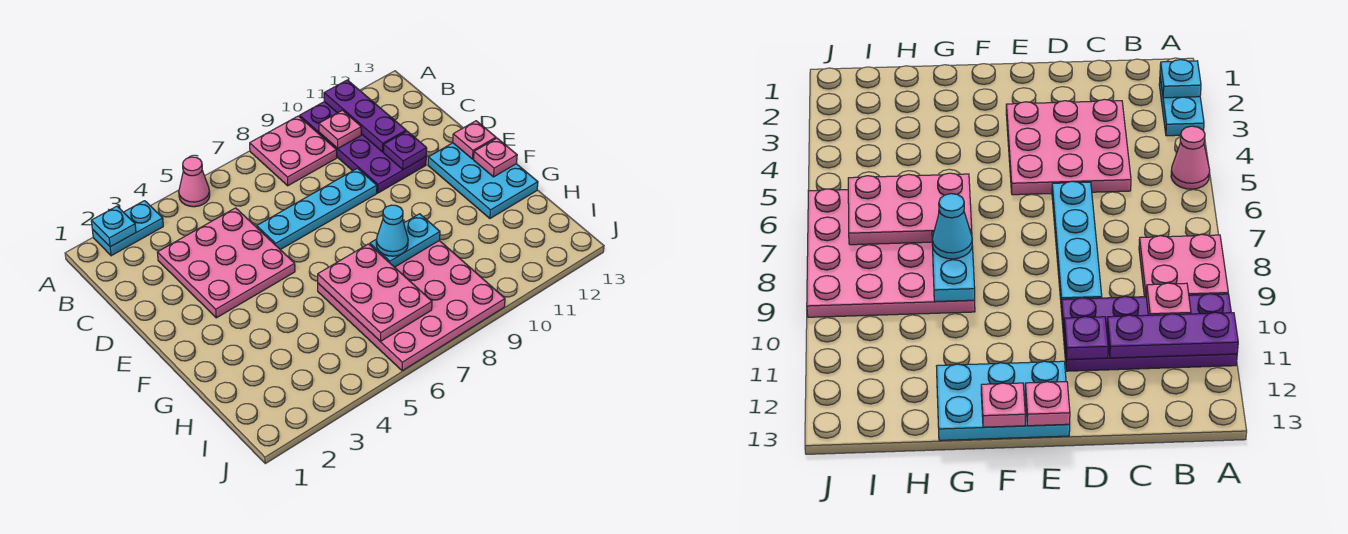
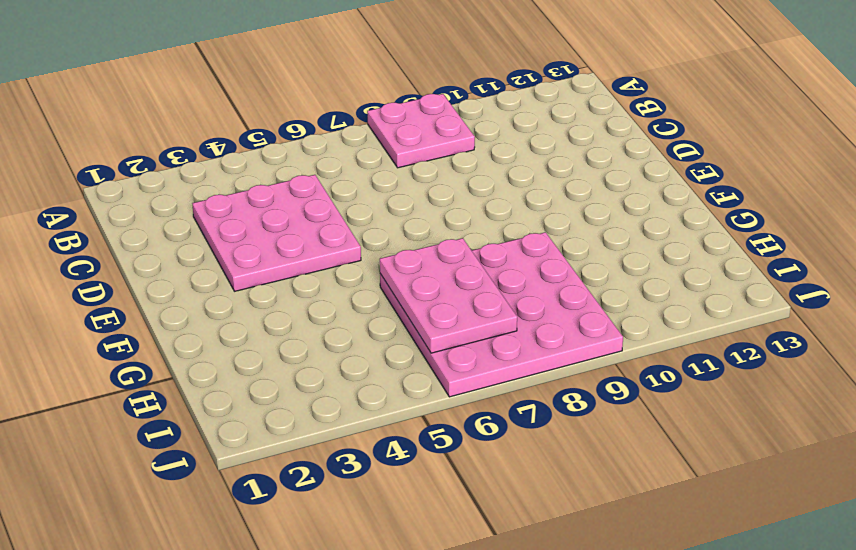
none -> cyan 1x2 plate [92,201,163,256]
none -> pink 1x1 cone [179,157,210,207]
none -> purple 2x4 plate [300,102,426,193]

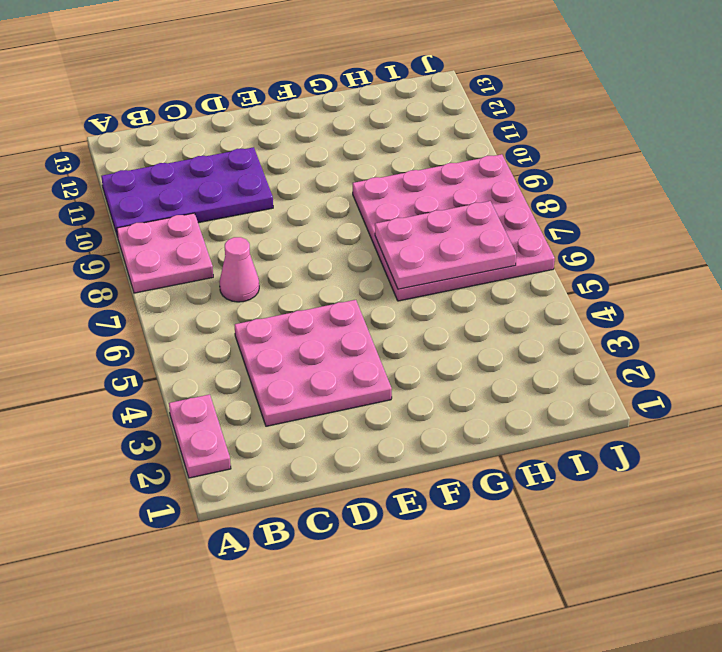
pink 1x2 plate [169,394,231,478] -> cyan 1x2 plate [92,201,163,256]
pink 1x1 cone [219,237,259,302] -> pink 1x1 cone moved to [179,157,210,207]
none -> cyan 1x4 plate [257,168,377,250]
none -> cyan 2x3 plate [428,143,538,218]
none -> cyan 1x1 plate [91,206,136,247]

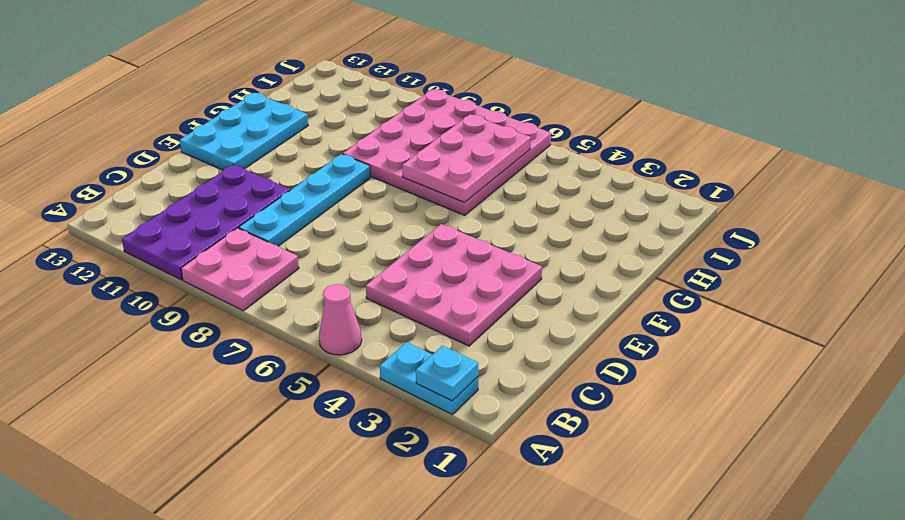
cyan 1x4 plate [239,154,371,246] -> cyan 1x4 plate turned to [257,168,377,250]
none -> purple 1x3 plate [324,80,406,152]
none -> pink 1x1 plate [319,110,361,148]
none -> purple 1x1 plate [384,131,427,170]

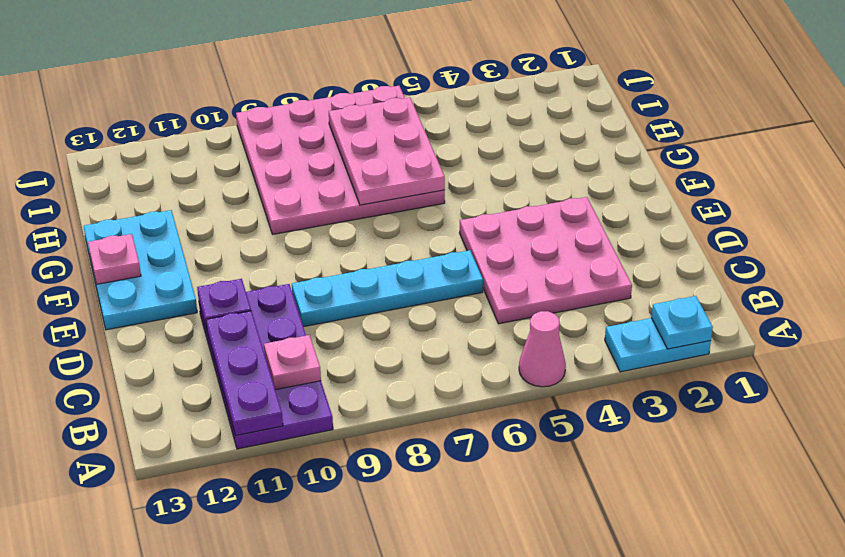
none -> pink 2x2 plate [250,116,337,186]
none -> pink 1x1 plate [453,121,496,159]
none -> cyan 1x2 plate [370,214,440,267]

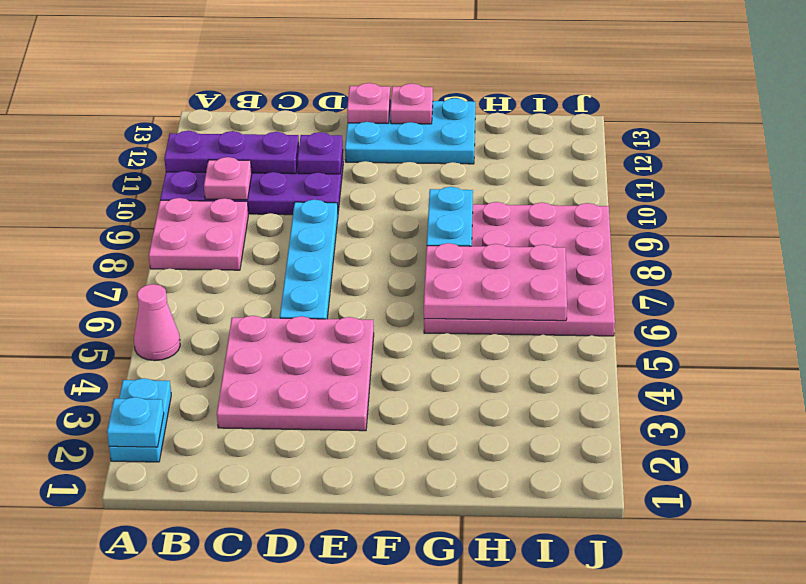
none -> cyan 1x1 cone [376,205,408,256]

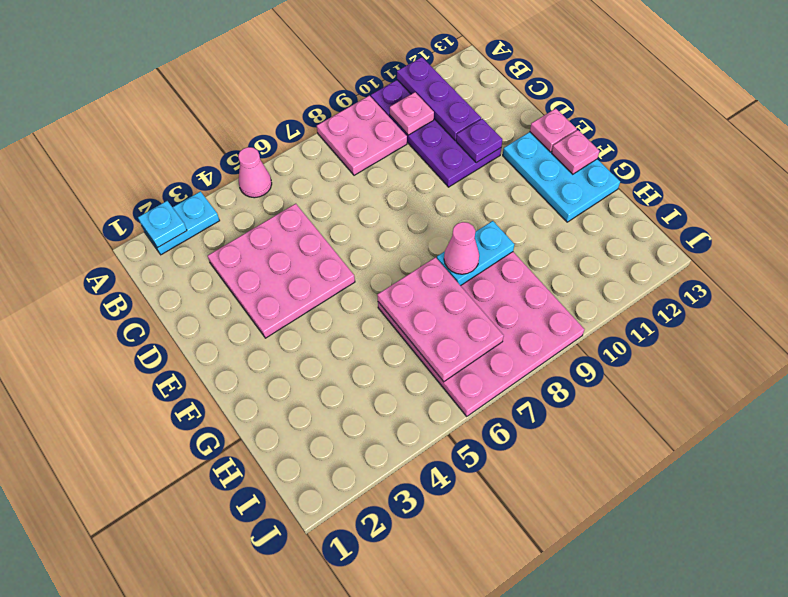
pink 1x1 cone [444,222,479,274] -> cyan 1x1 cone [376,205,408,256]
none -> cyan 1x4 plate [257,168,377,250]

